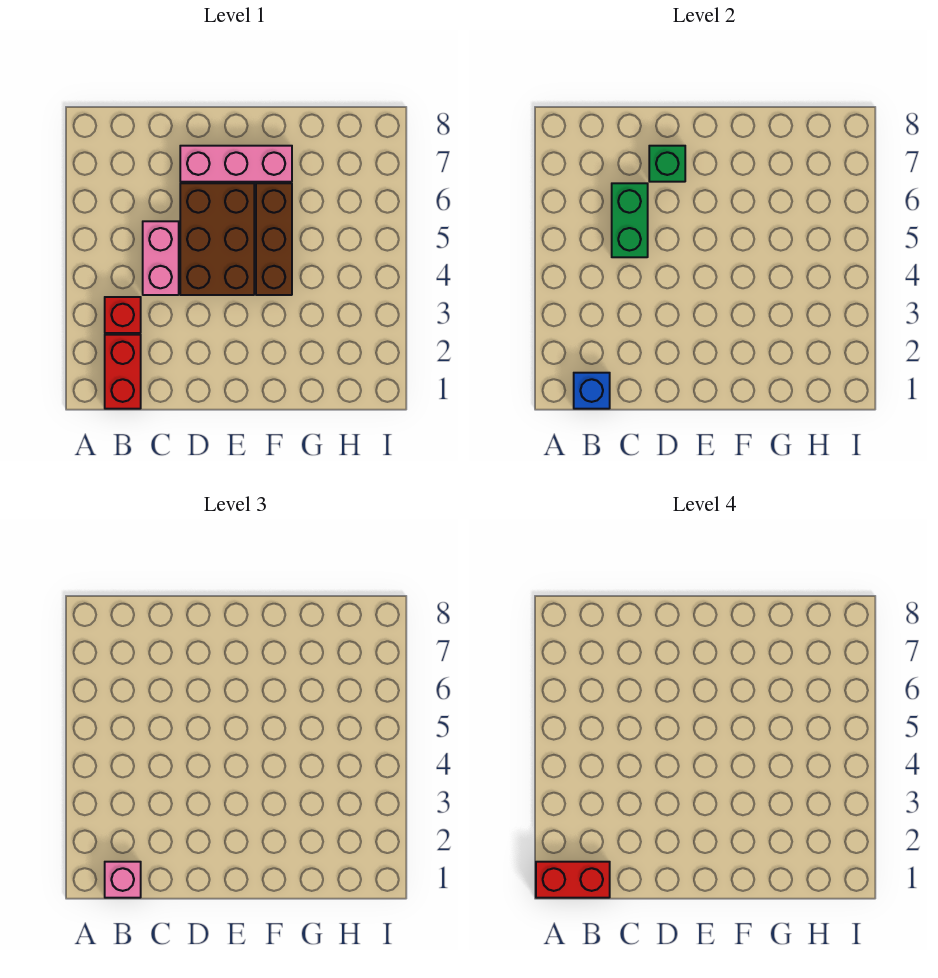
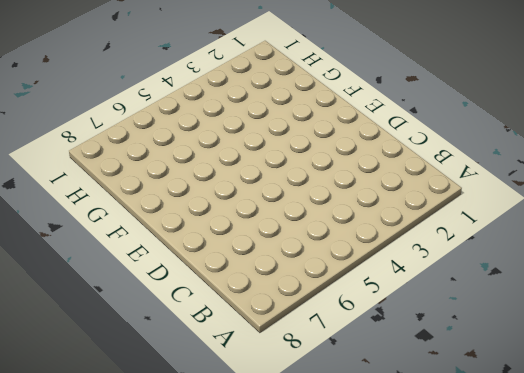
none -> red 1x2 brick [105,335,141,409]
none -> red 1x1 brick [105,297,141,333]

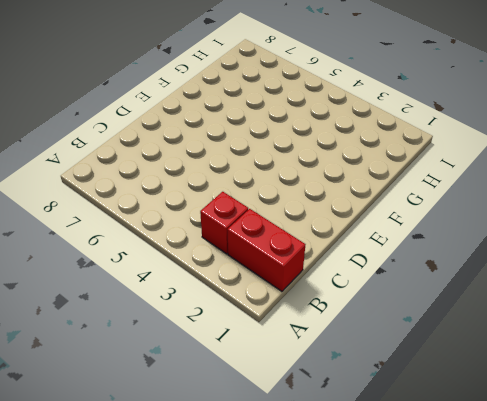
none -> pink 1x2 brick [143,221,179,295]
none -> brown 2x3 brick [180,183,254,295]

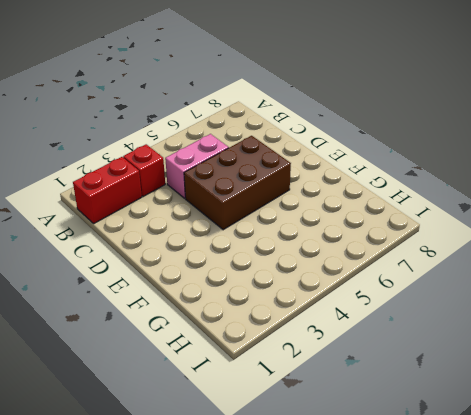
none -> pink 1x3 brick [180,146,292,182]
none -> brown 1x3 brick [256,183,292,295]

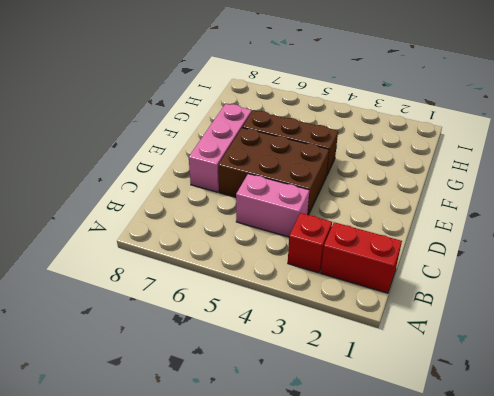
none -> blue 1x1 brick [574,373,610,409]
none -> green 1x2 brick [612,183,648,257]

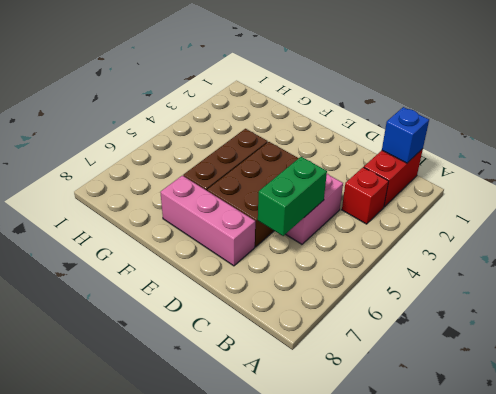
none -> green 1x1 brick [649,146,685,182]
none -> pink 1x1 brick [105,862,141,898]

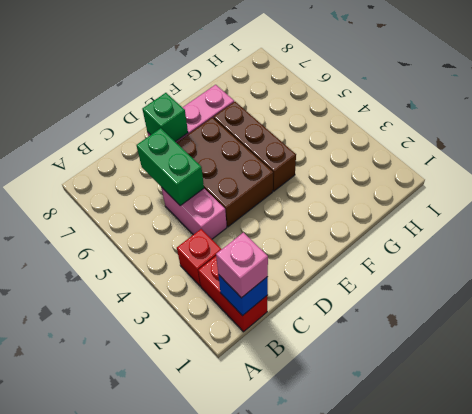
none -> red 1x2 brick [536,862,610,898]

